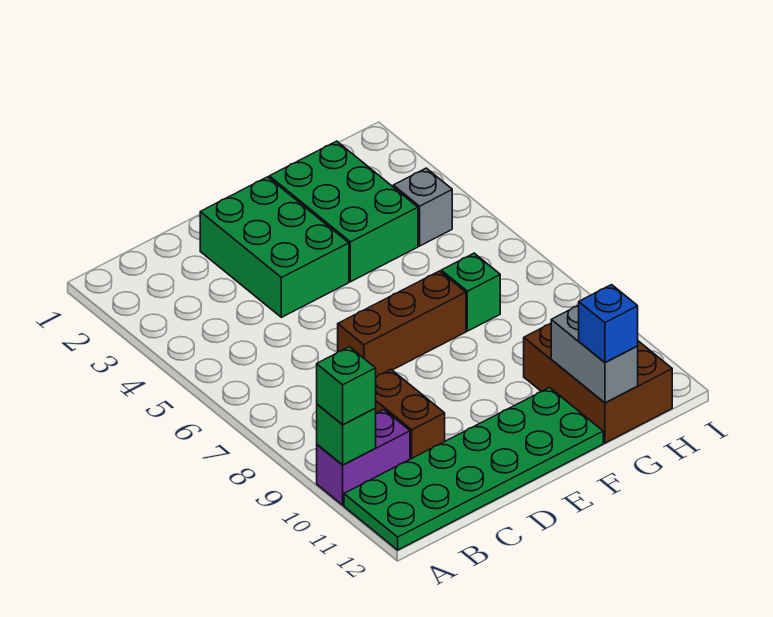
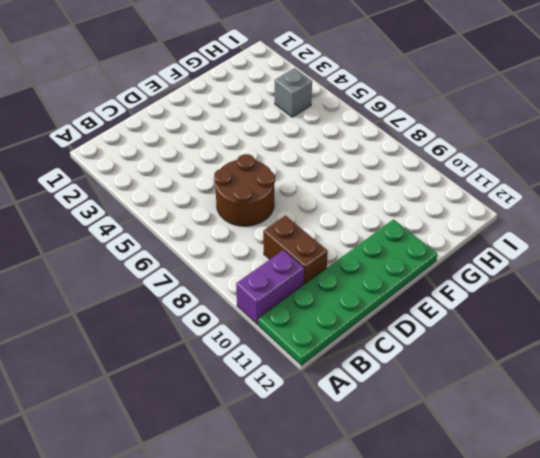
brown 2x2 round brick [214,154,275,226] -> brown 1x3 brick [338,271,466,377]
none -> green 2x3 brick [200,177,349,317]
none -> green 2x3 brick [269,141,418,282]
none -> green 1x1 brick [441,253,500,331]

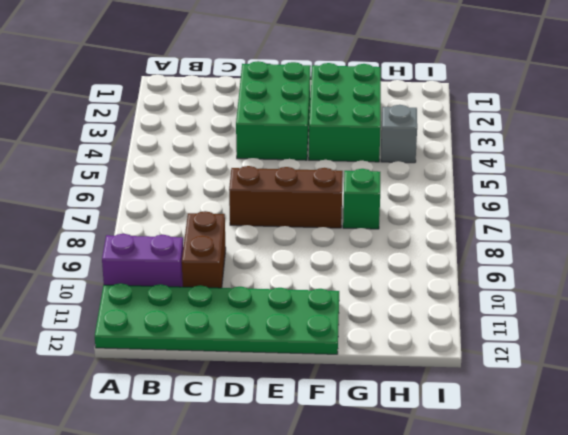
none -> brown 2x3 brick [524,323,672,443]
none -> green 1x1 brick [317,404,376,465]
none -> grey 1x2 brick [551,305,638,403]

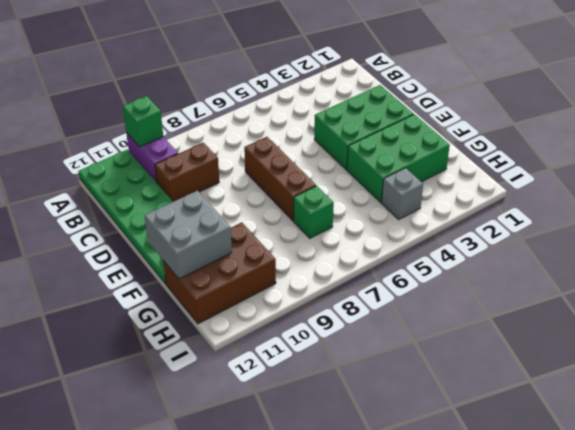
grey 2x2 brick [144,191,232,279] -> grey 1x2 brick [551,305,638,403]
none -> green 1x1 brick [317,347,376,425]
none -> blue 1x1 brick [579,285,638,363]

